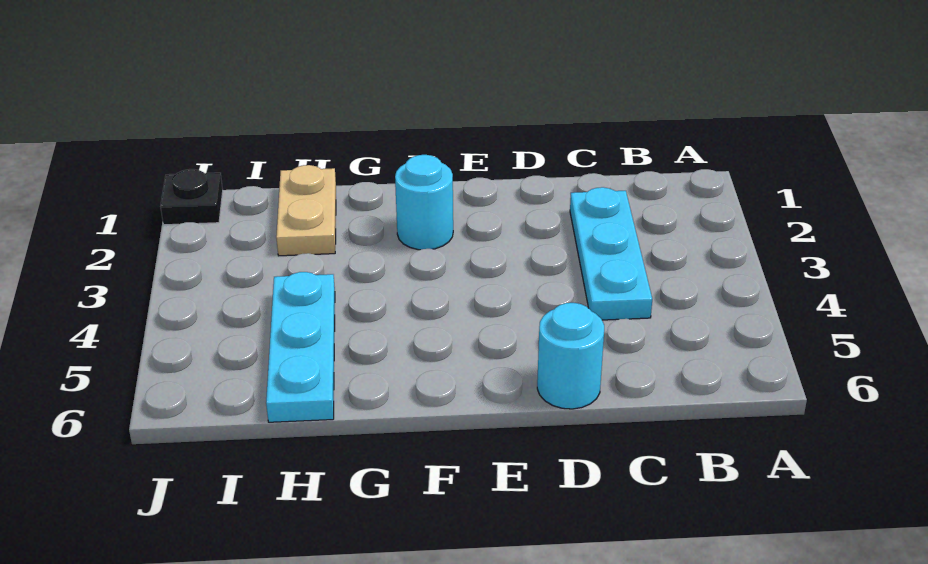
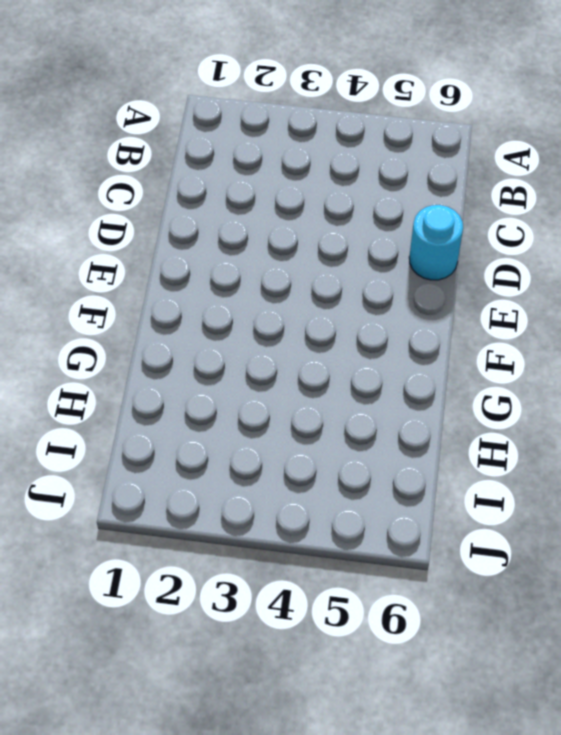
none -> cyan 1x3 plate [570,187,652,320]
none -> cyan 1x1 round brick [395,155,453,250]

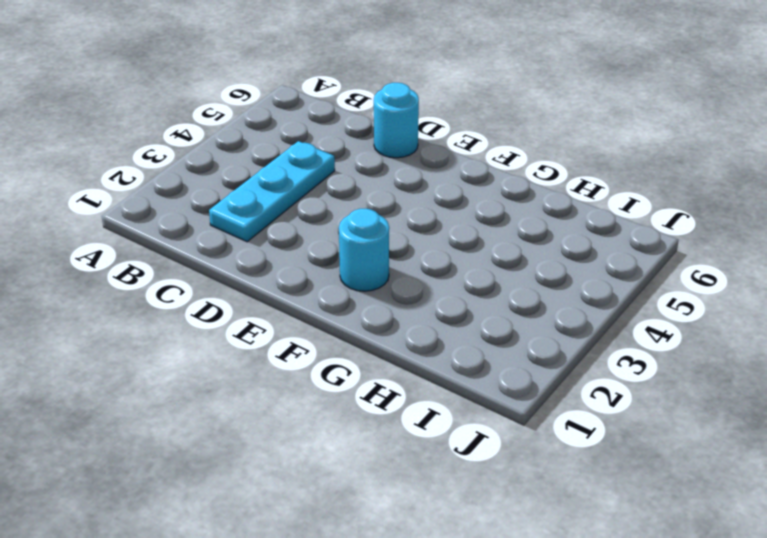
none -> tan 1x2 plate [276,165,336,256]
none -> cyan 1x3 plate [266,272,335,422]

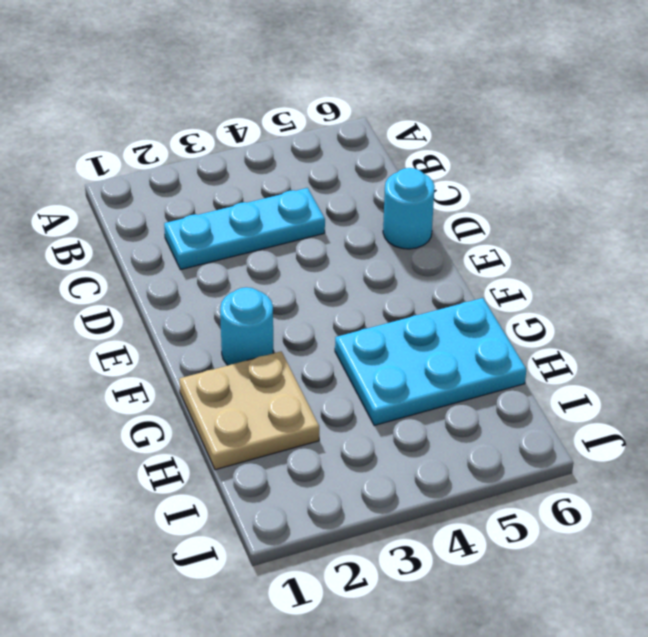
tan 2x2 plate [179,352,319,470] -> tan 1x2 plate [276,165,336,256]
cyan 2x3 plate [335,298,526,426] -> cyan 1x3 plate [266,272,335,422]
none -> black 1x1 plate [161,169,223,225]

